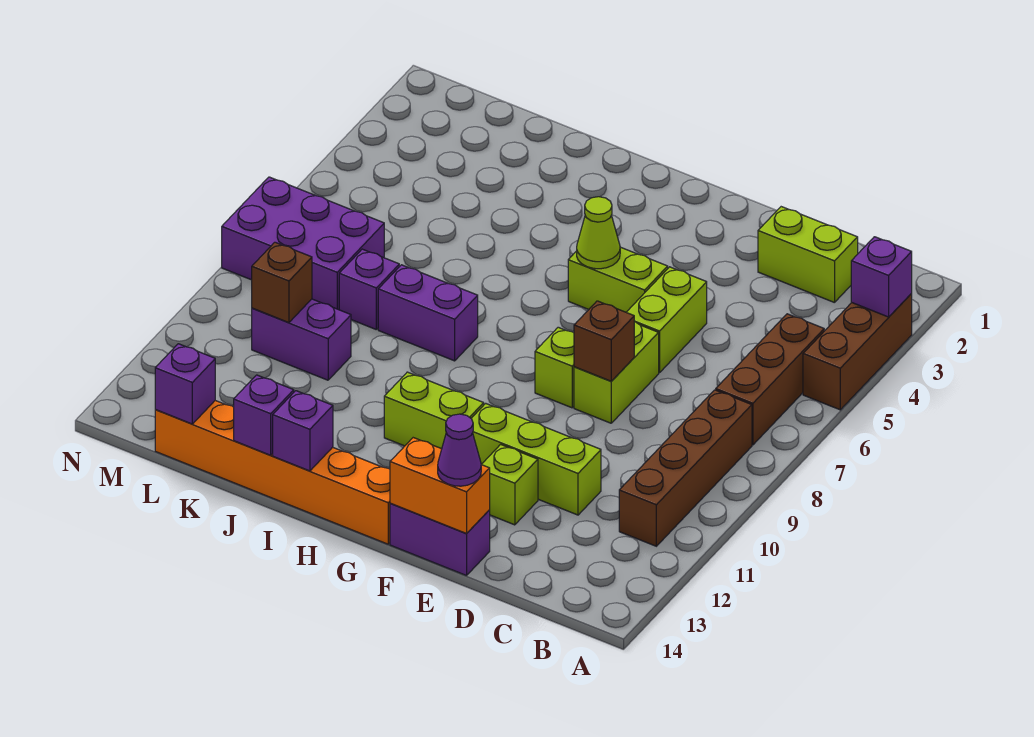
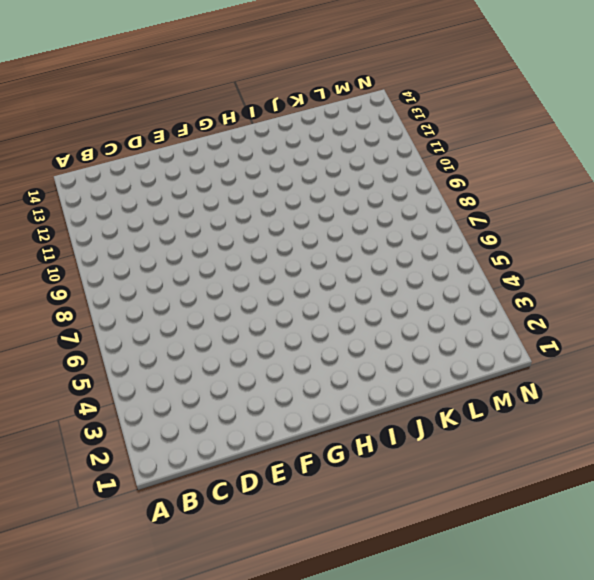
none -> brown 1x3 brick [803,294,912,410]
none -> brown 1x3 brick [716,314,824,445]
none -> brown 1x4 brick [619,390,752,546]

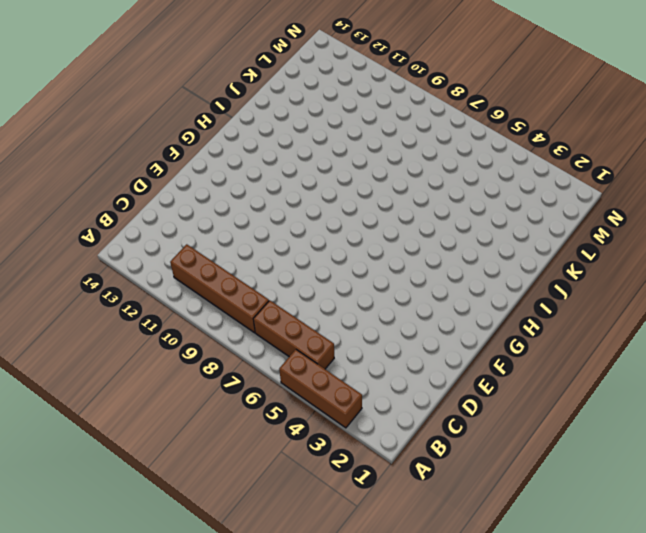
none -> lime 1x2 brick [758,207,858,303]
none -> lime 1x3 brick [471,403,601,515]
none -> lime 1x2 brick [626,267,707,373]

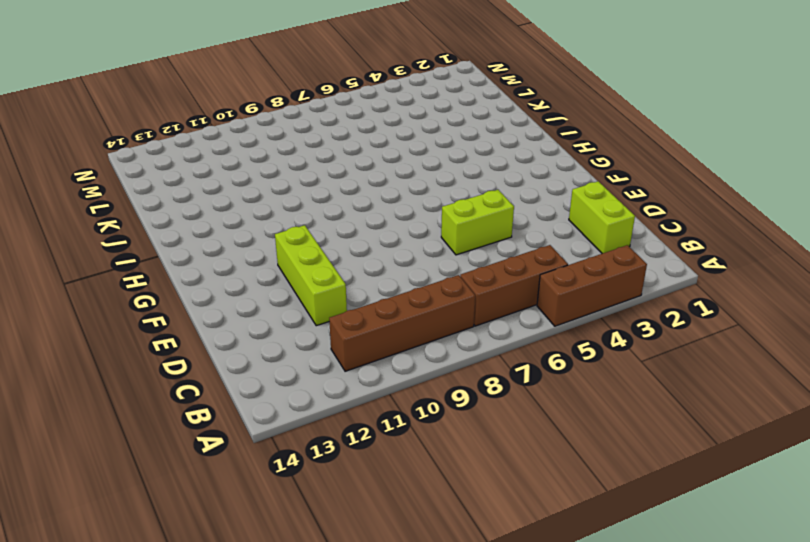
none -> lime 1x2 brick [574,322,659,423]
none -> lime 1x1 brick [481,444,538,525]
none -> purple 1x2 brick [390,503,490,576]

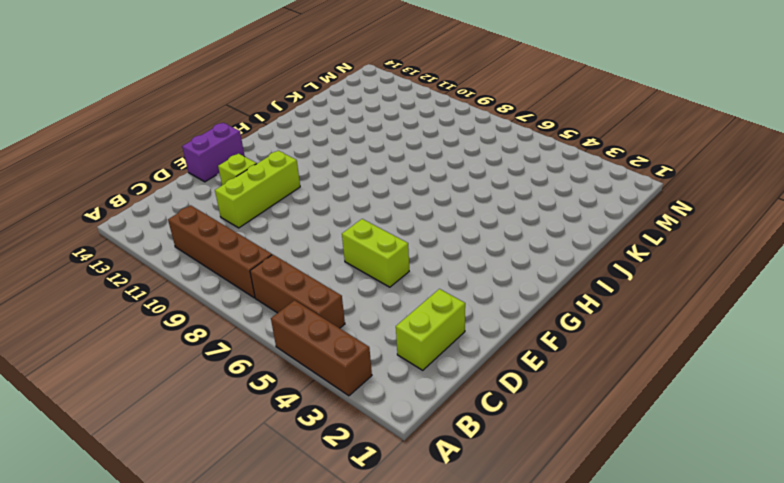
none -> lime 1x2 brick [574,322,659,423]
none -> lime 1x2 brick [568,247,668,312]
none -> lime 1x1 brick [535,327,574,408]

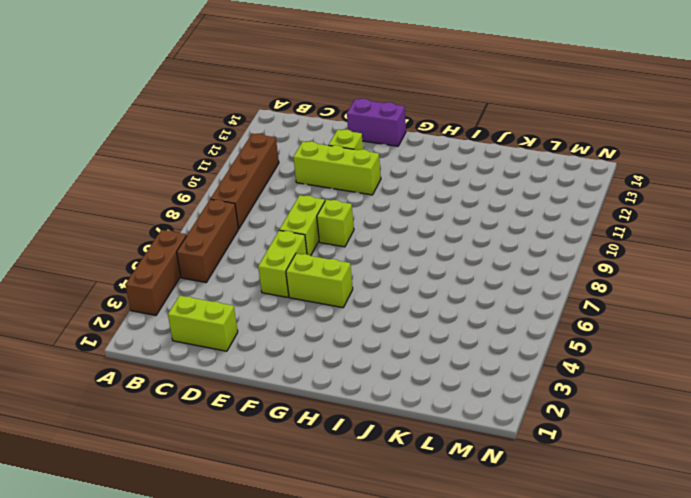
none -> lime 1x2 brick [384,372,484,449]
none -> orange 1x6 brick [155,401,390,544]
none -> purple 1x2 brick [378,265,478,361]

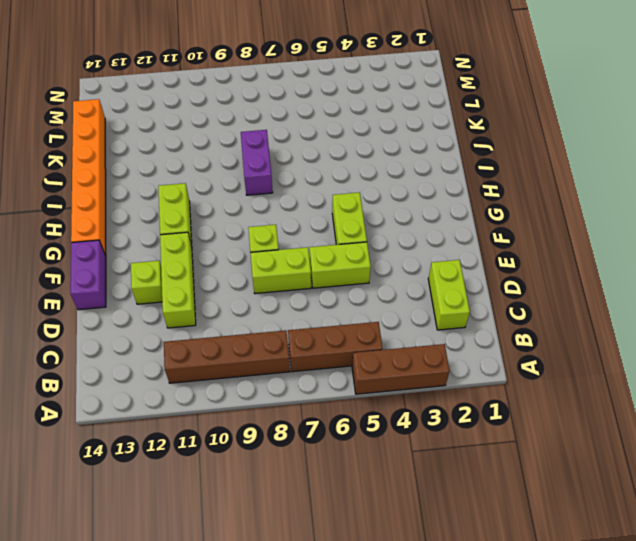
none -> purple 1x1 brick [339,249,399,329]
none -> purple 1x2 brick [252,299,351,380]
none -> purple 2x3 brick [222,177,384,310]

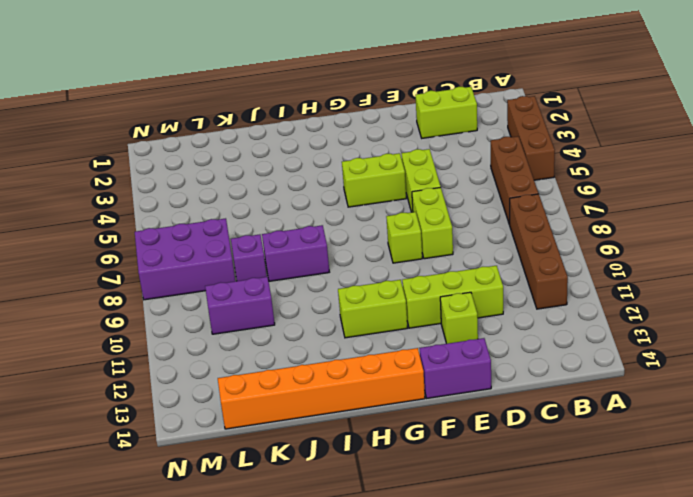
none -> purple 1x1 brick [851,237,912,317]
none -> brown 1x1 brick [574,301,634,381]
none -> orange 1x2 brick [390,438,490,533]

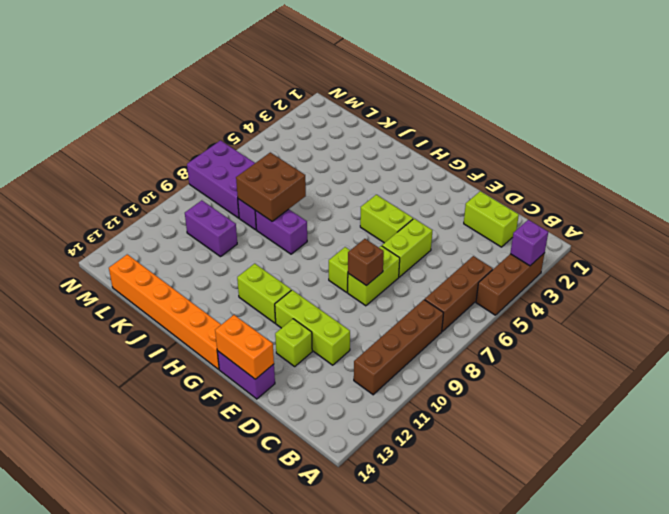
brown 2x2 brick [236,152,306,221] -> none
none -> lime 1x1 cone [577,197,620,269]
none -> purple 1x1 brick [273,391,333,471]
none -> purple 1x1 brick [234,375,294,455]

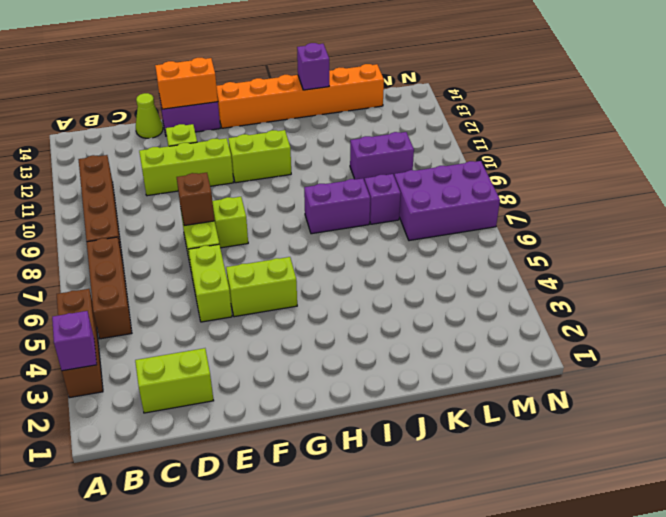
lime 1x1 cone [136,93,163,138] -> lime 1x1 cone moved to [577,197,620,269]
none -> purple 1x1 brick [273,391,333,471]
none -> brown 1x1 brick [252,242,312,323]
none -> purple 1x1 brick [155,344,215,424]

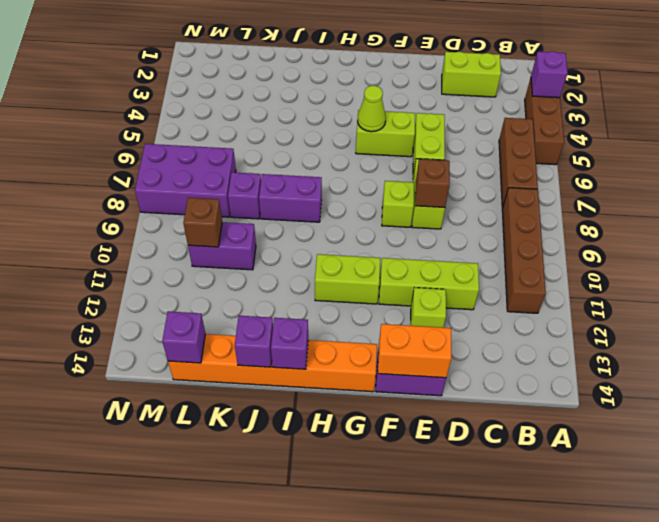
none -> purple 1x1 cone [438,414,481,486]

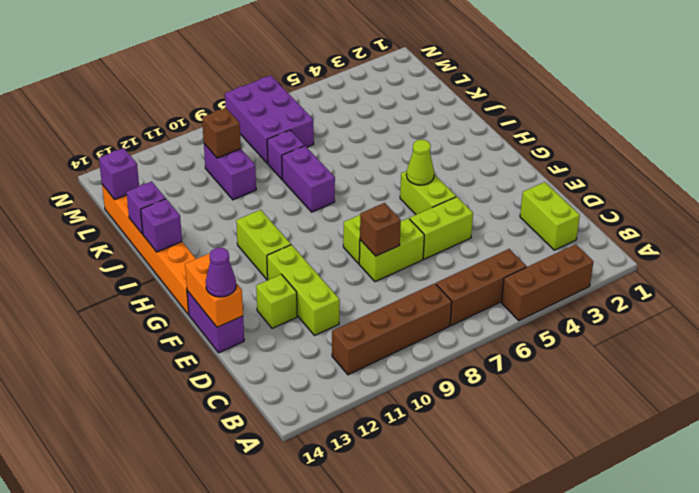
none -> purple 1x1 brick [851,237,912,317]

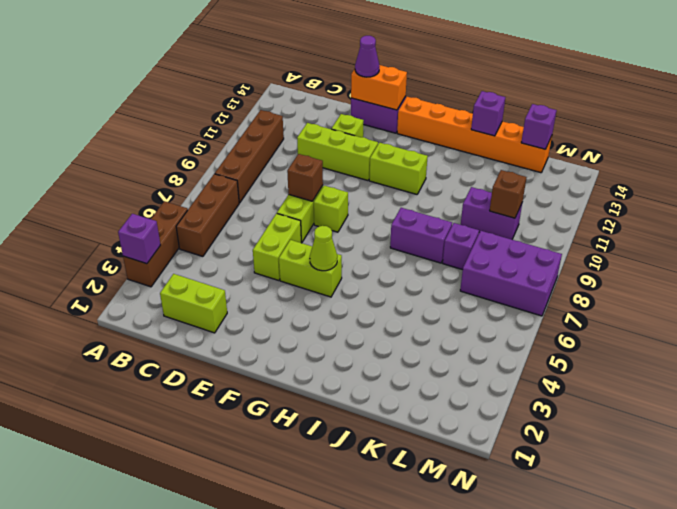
none -> purple 1x1 brick [273,391,333,471]

